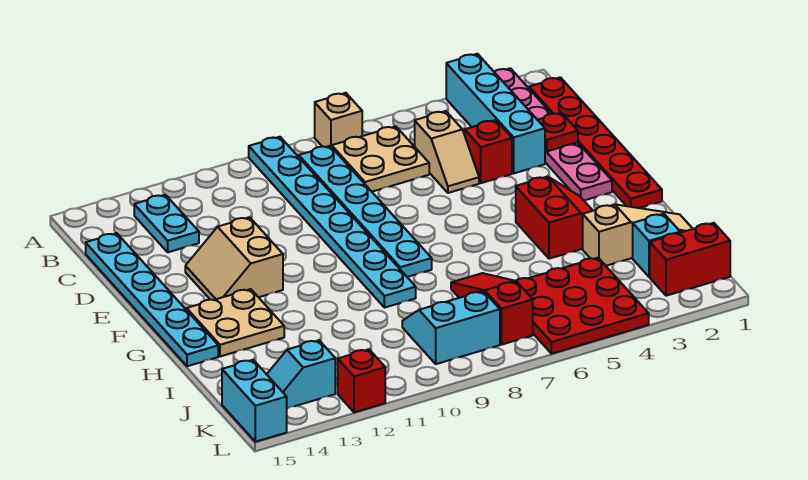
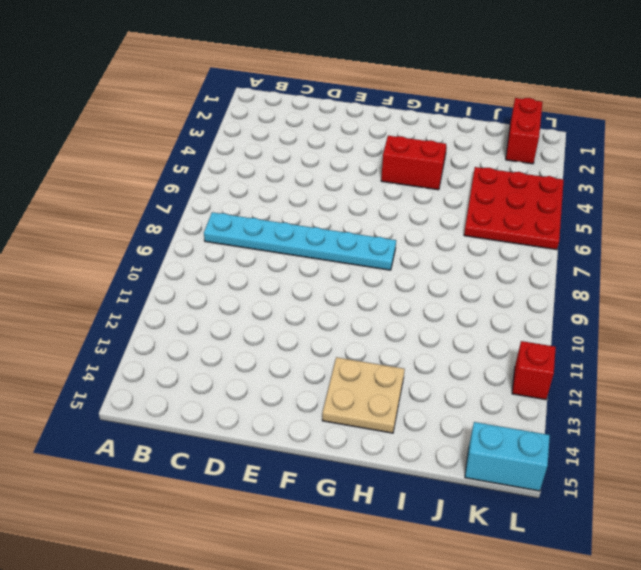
none -> pink 1x6 plate [494,68,612,200]
none -> cyan 1x4 brick [446,54,545,173]
none -> tan 1x1 brick [315,93,362,147]

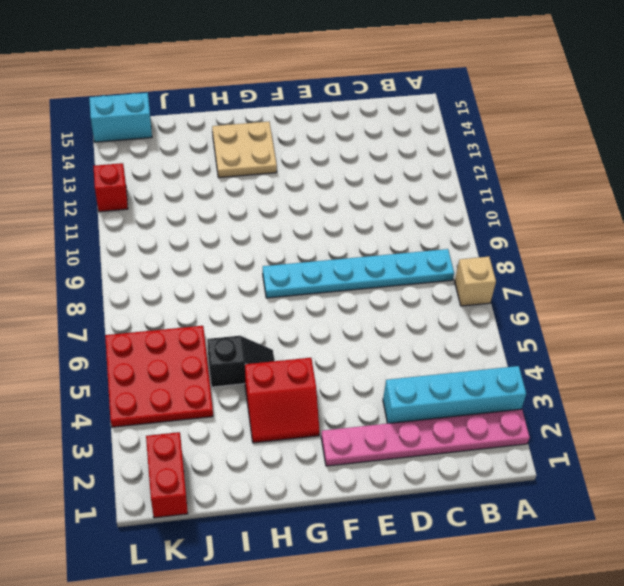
black 1x2 slope [207,336,274,387] -> none
none -> cyan 1x8 plate [249,137,416,308]
none -> red 1x6 plate [529,77,662,208]
none -> tan 2x2 plate [332,126,429,192]

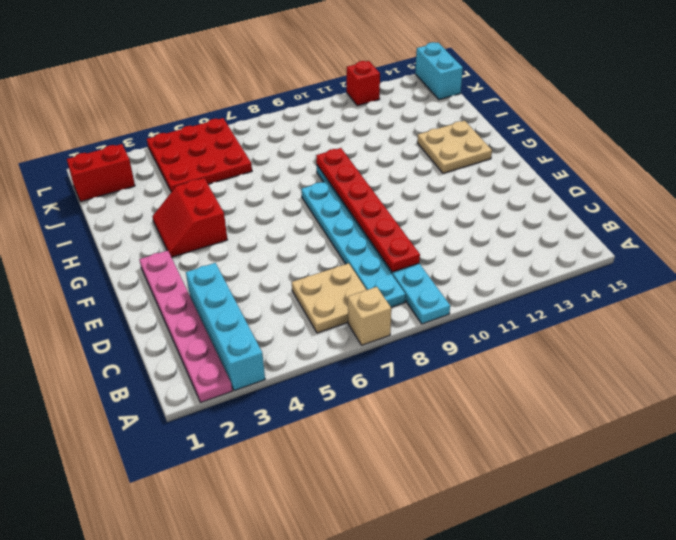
red 1x6 plate [316,148,420,272] -> red 1x6 plate moved to [529,77,662,208]
none -> cyan 1x2 plate [134,195,199,252]
none -> tan 1x2 slope [415,111,479,193]
none -> cyan 1x6 plate [86,233,218,366]

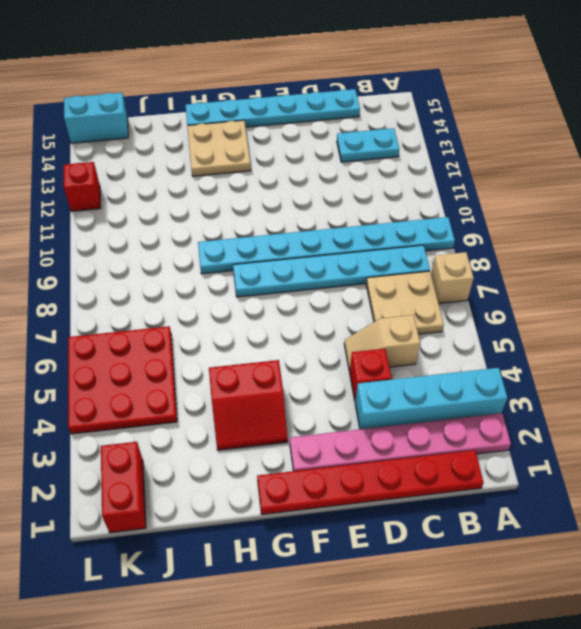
none -> tan 2x2 slope [185,217,283,300]
none -> tan 1x3 slope [583,204,693,266]
none -> red 1x3 slope [451,273,533,345]

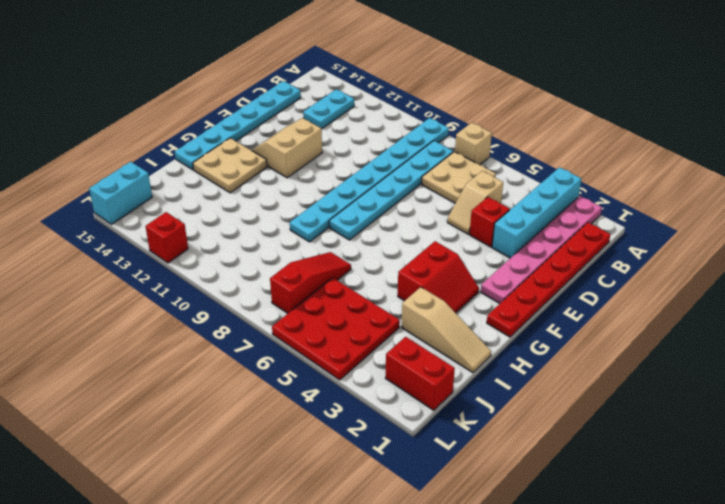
none -> cyan 1x1 brick [633,214,680,277]
none -> cyan 2x2 slope [402,291,500,364]
none -> cyan 1x2 slope [267,340,335,408]

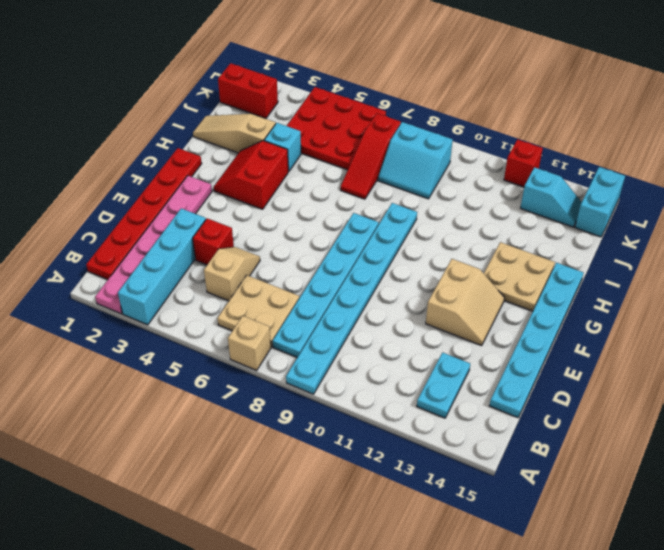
cyan 1x1 brick [264,123,301,171] -> cyan 1x1 brick moved to [633,214,680,277]
none -> red 1x1 plate [538,113,578,152]

